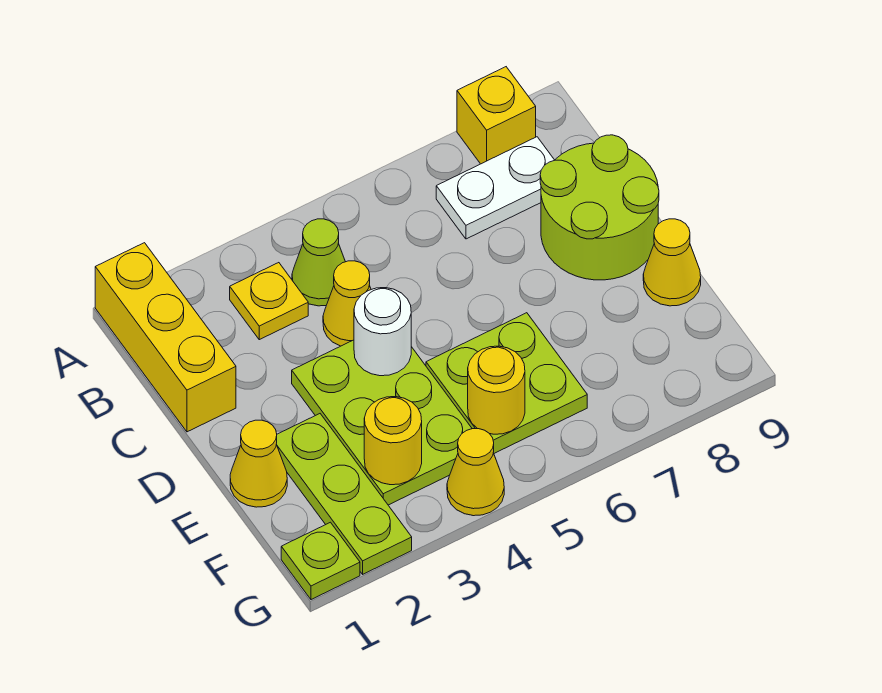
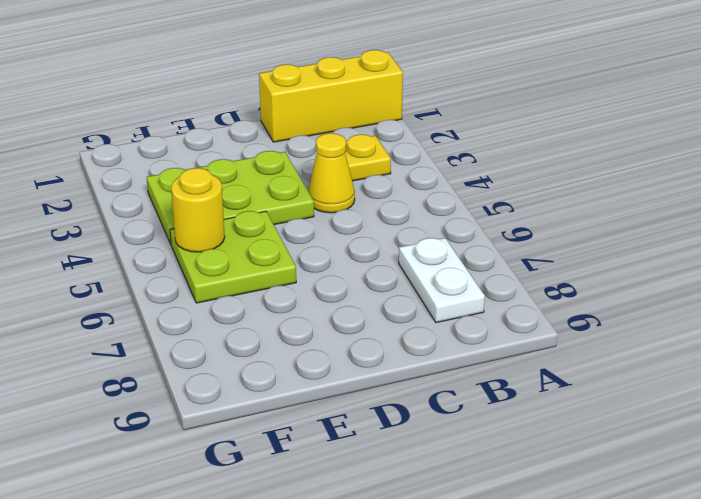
none -> yellow 1x1 brick [457,67,536,164]
none -> lime 1x1 cone [292,219,345,306]
none -> lime 2x2 round brick [540,135,659,280]

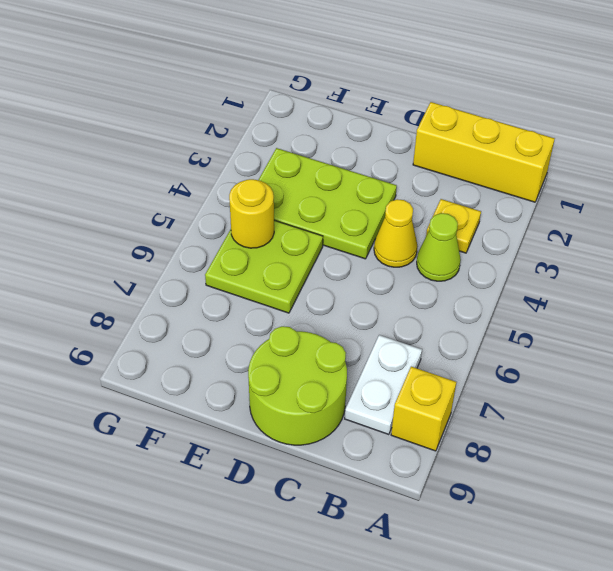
none -> yellow 1x1 cone [230,420,287,507]
none -> lime 1x3 plate [276,414,412,574]
none -> yellow 1x1 cone [643,219,701,306]

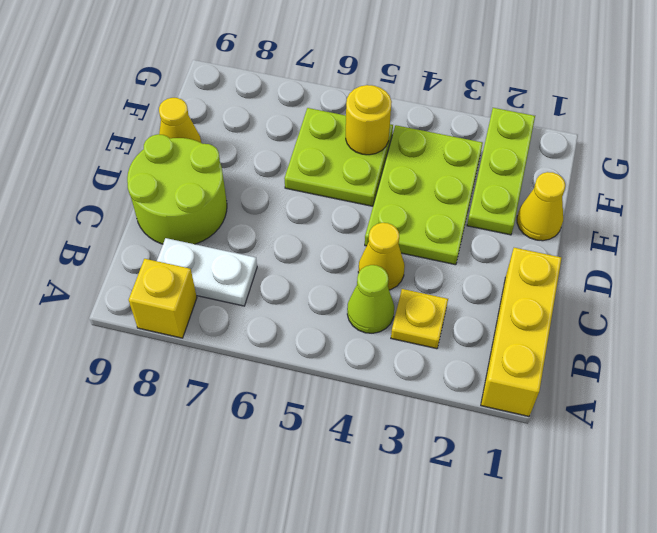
none -> lime 1x1 plate [281,522,360,600]
none -> yellow 1x1 cone [447,429,504,516]
none -> white 1x1 round brick [354,288,411,376]

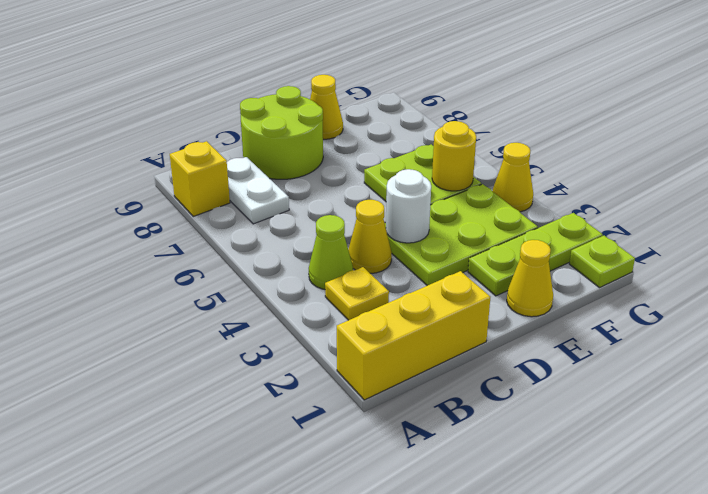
none -> yellow 1x1 round brick [364,397,422,485]

